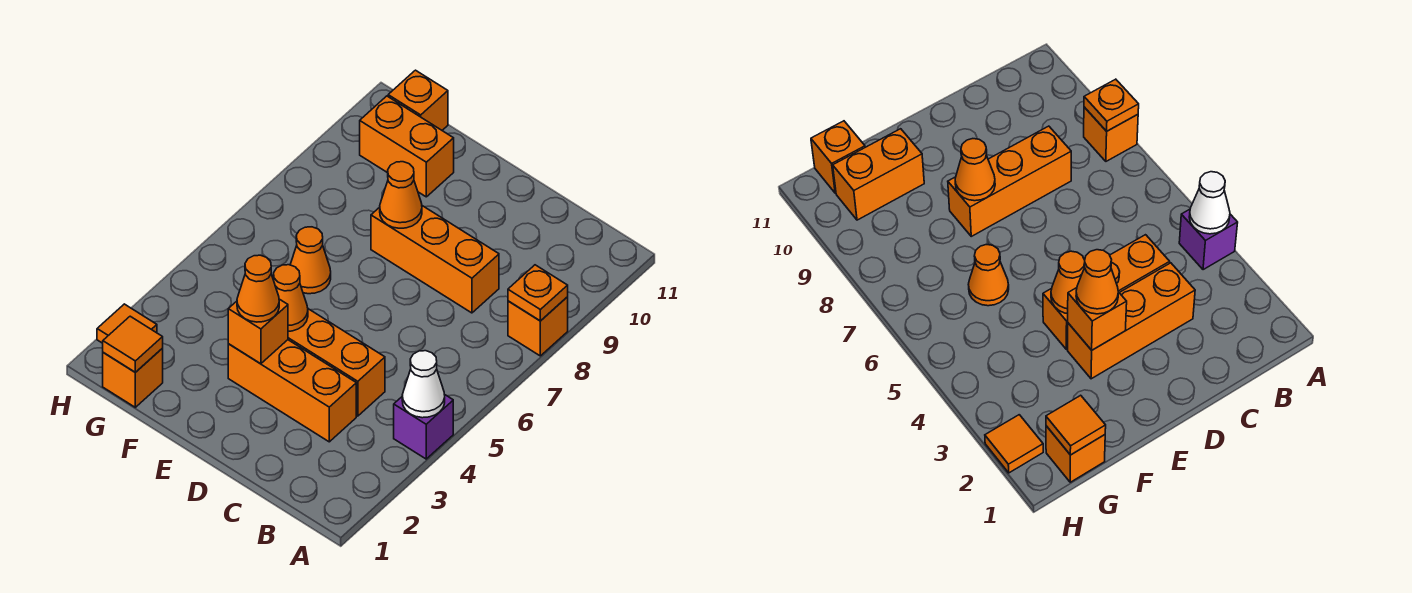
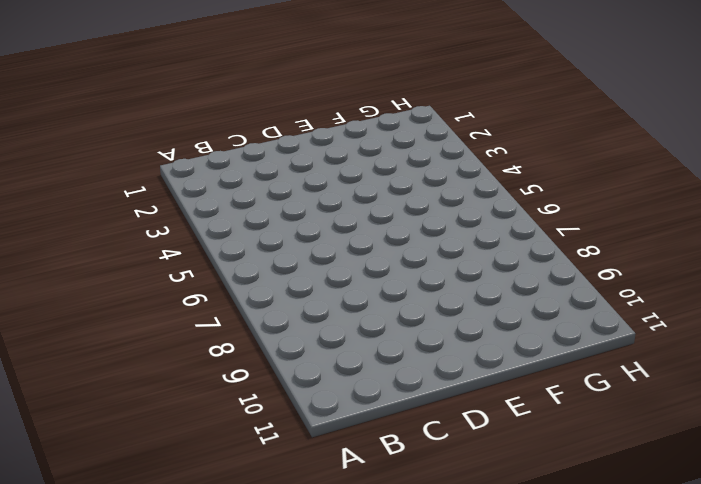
none -> purple 1x1 brick [394,394,453,459]
none -> orange 1x1 brick [508,297,568,356]
none -> orange 1x3 brick [228,340,356,442]

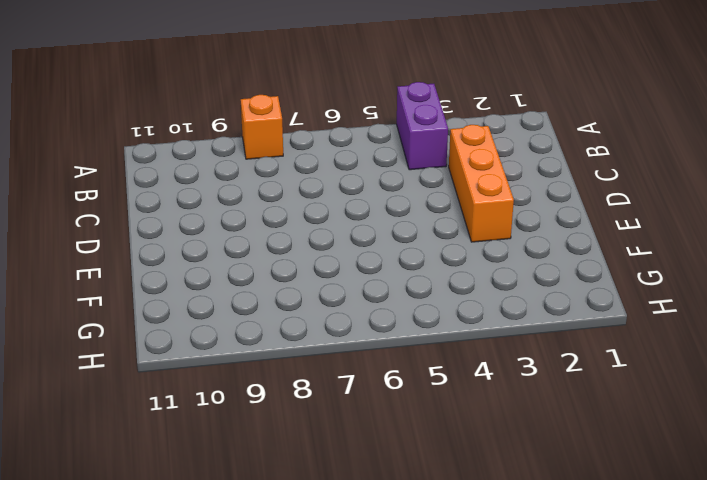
purple 1x2 brick [397,82,448,170] -> purple 1x1 brick [394,394,453,459]
none -> orange 1x3 brick [288,309,385,416]
none -> orange 1x3 brick [371,206,499,313]
none -> orange 1x1 cone [290,227,331,294]

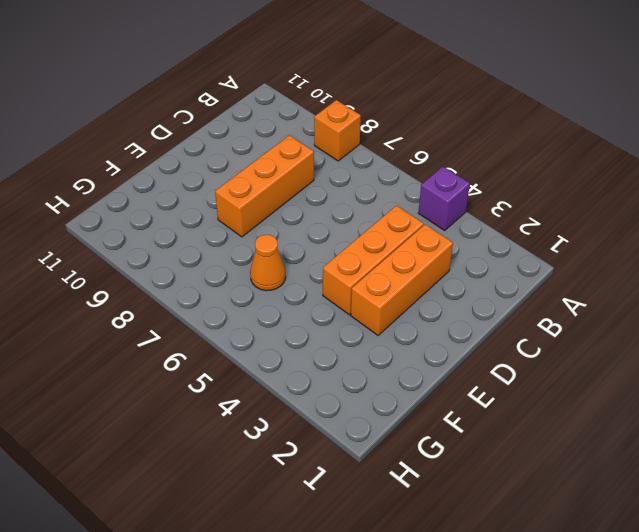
none -> orange 1x2 brick [360,96,454,197]
none -> orange 1x1 brick [103,349,163,407]
none -> orange 1x1 brick [388,70,448,130]

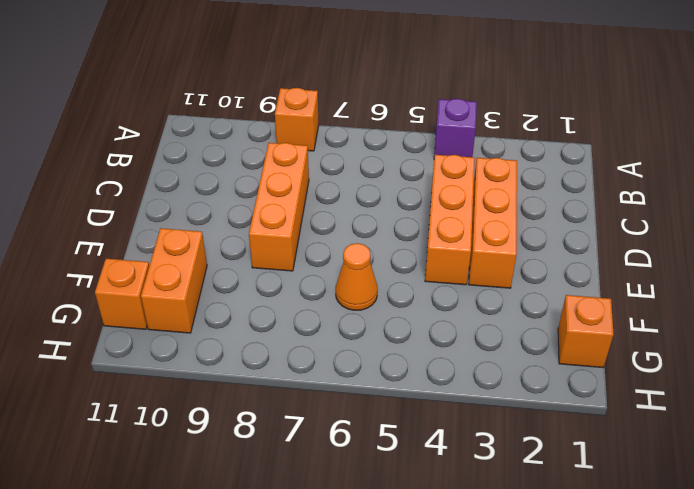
none -> orange 1x1 tile [97,304,157,343]
none -> white 1x1 cone [402,351,445,418]
none -> orange 1x1 plate [508,265,568,321]

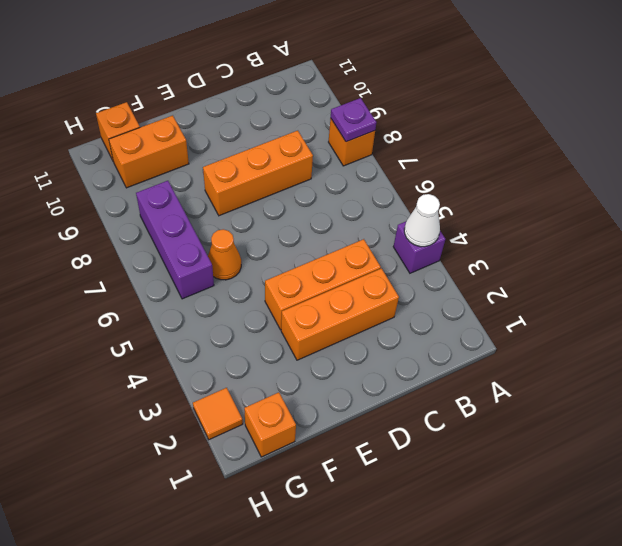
purple 1x1 plate [331,98,376,142] -> orange 1x1 plate [508,265,568,321]
purple 1x3 brick [136,181,214,299] -> none
none -> orange 1x1 brick [228,299,288,364]
none -> orange 1x1 cone [274,265,308,331]
none -> orange 1x1 cone [380,162,422,228]

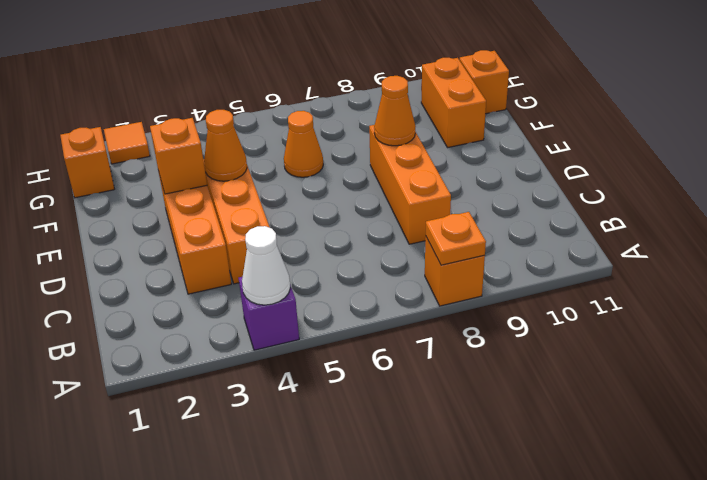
none -> orange 1x1 tile [103,316,163,372]
none -> orange 1x1 cone [237,255,279,322]

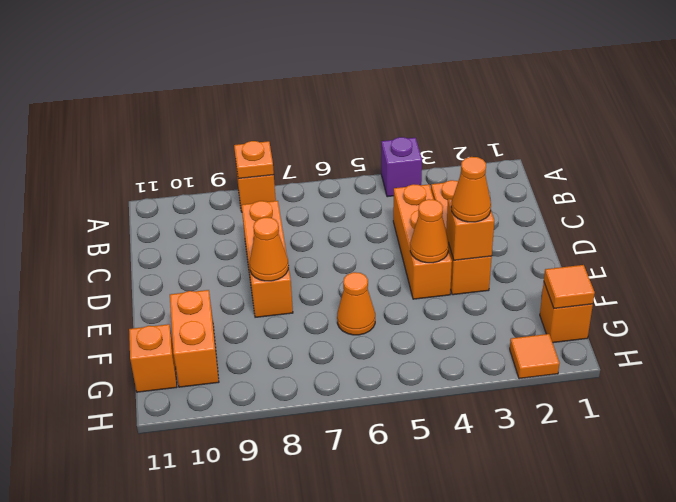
none -> white 1x1 cone [402,351,445,418]

